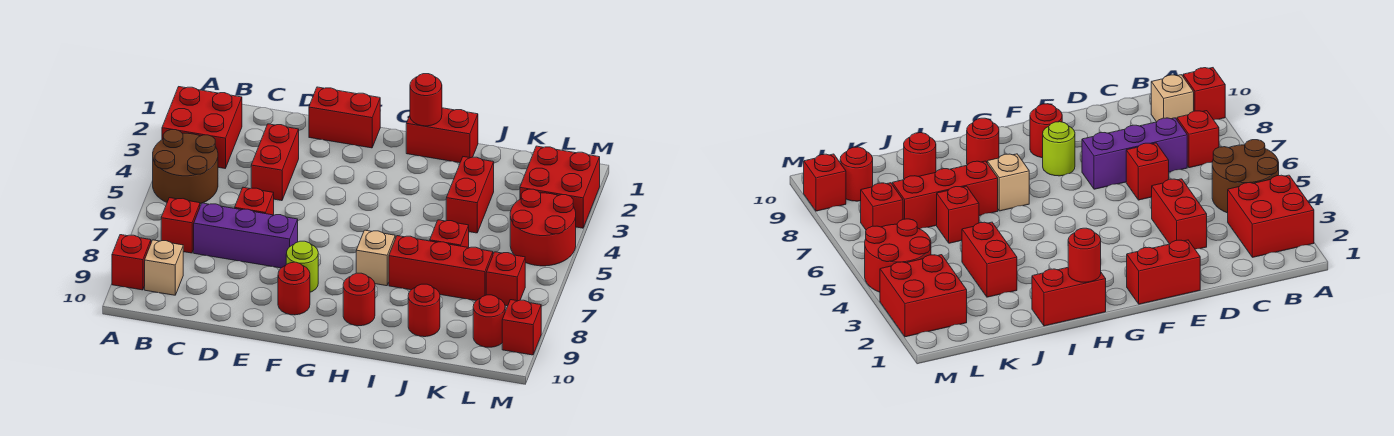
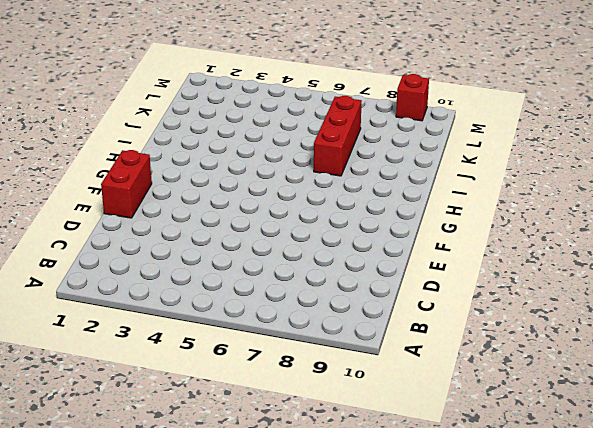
none -> red 2x2 brick [162,87,242,168]
none -> brown 2x2 round brick [153,130,218,204]
none -> red 1x1 brick [112,235,151,290]

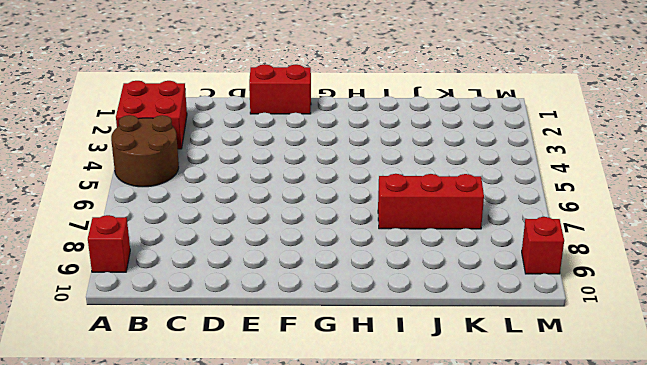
none -> red 1x1 brick [161,198,200,253]
none -> tan 1x1 brick [145,240,183,295]
none -> purple 1x3 brick [194,203,298,268]

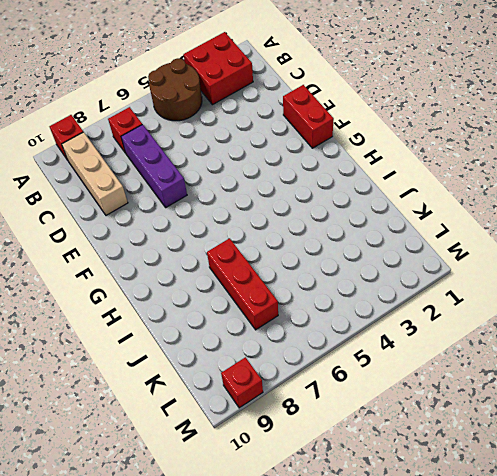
tan 1x3 brick [62,132,128,215] -> tan 1x1 brick [145,240,183,295]
none -> red 1x2 brick [251,124,299,201]
none -> red 1x1 brick [235,187,274,215]
none -> lime 1x1 round brick [286,241,318,292]

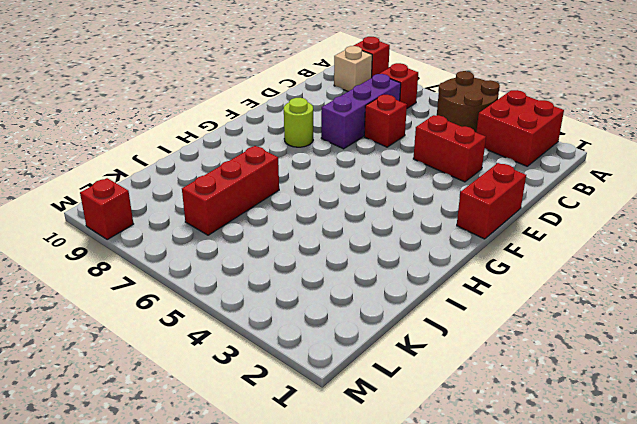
none -> red 1x1 round brick [278,262,310,315]
none -> red 1x2 brick [406,108,478,163]
none -> tan 1x1 brick [356,230,395,286]

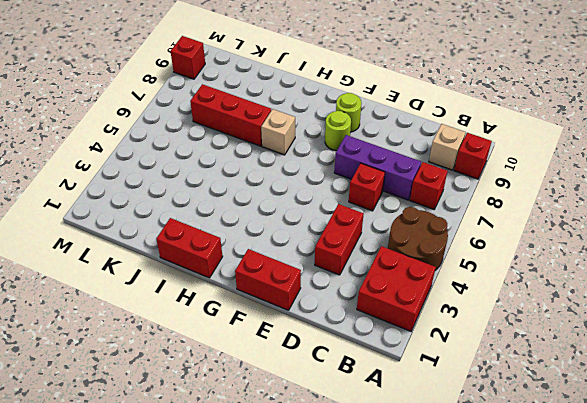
lime 1x1 round brick [336,93,362,132] -> red 1x1 round brick [278,262,310,315]
none -> red 1x1 round brick [343,273,375,326]
none -> red 1x2 brick [446,157,494,233]
none -> red 1x1 brick [430,220,469,247]

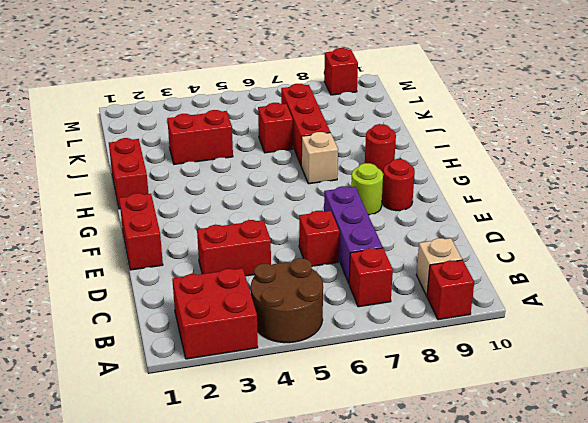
none -> red 1x1 round brick [408,284,440,337]
none -> red 2x2 brick [520,146,600,228]
none -> red 2x2 round brick [510,189,576,266]

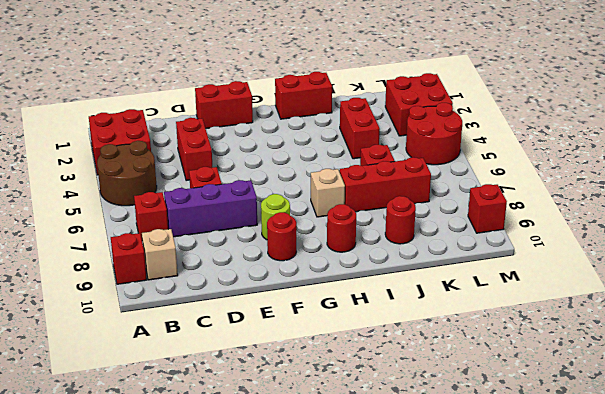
none -> red 1x1 brick [486,252,525,306]
none -> red 1x1 round brick [473,295,505,347]
none -> red 1x1 round brick [410,74,442,126]

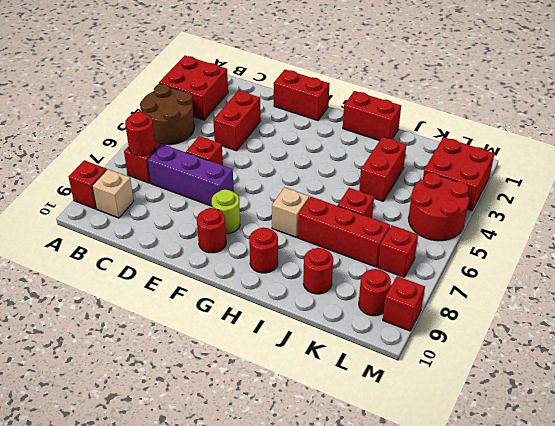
red 1x1 round brick [125,112,155,156] -> red 1x1 round brick moved to [410,74,442,126]

